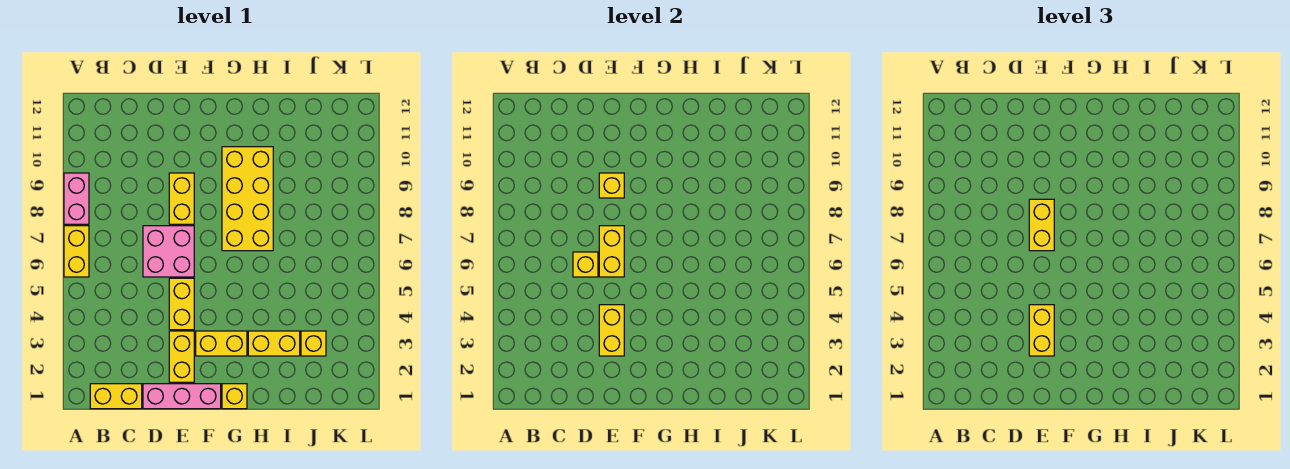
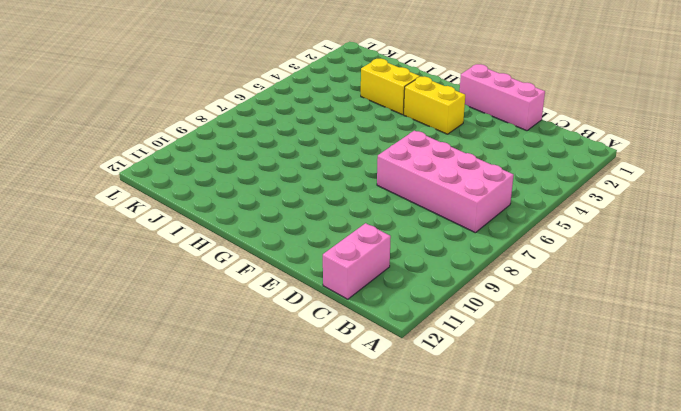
pink 2x4 brick [377,131,514,233] -> pink 2x2 brick [143,226,194,277]
pink 1x2 brick [323,223,391,299] -> pink 1x2 brick moved to [64,173,89,224]
none -> yellow 1x2 brick [64,226,89,277]
none -> yellow 1x2 brick [90,384,142,409]
none -> yellow 1x2 brick [169,331,194,382]

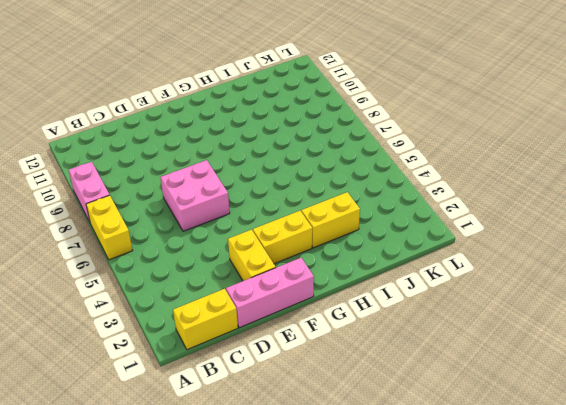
none -> yellow 1x2 brick [169,278,194,330]
none -> yellow 1x2 brick [169,173,194,224]
none -> yellow 1x1 brick [222,384,247,409]

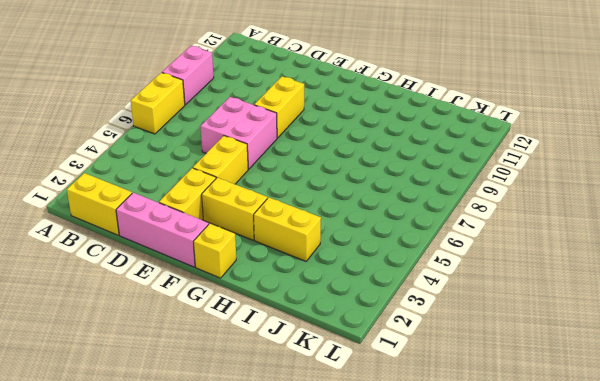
none -> yellow 2x4 brick [222,147,273,251]
none -> yellow 1x1 brick [301,331,326,356]
none -> yellow 1x1 brick [573,252,598,277]

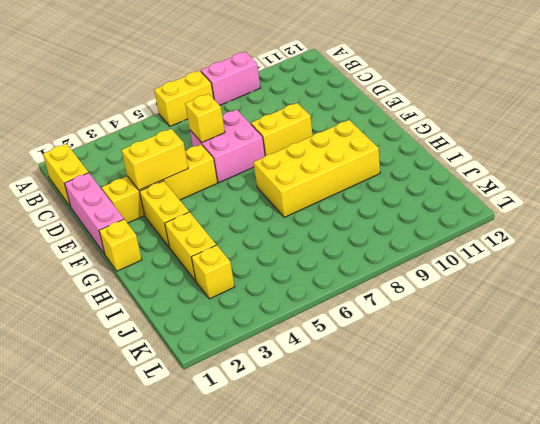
none -> yellow 1x2 brick [599,226,624,277]
none -> yellow 1x1 brick [599,173,624,198]
none -> yellow 1x2 brick [1029,305,1054,356]

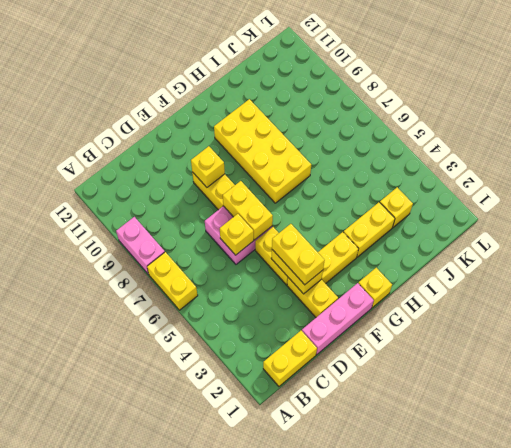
none -> yellow 1x2 brick [1029,199,1054,251]

